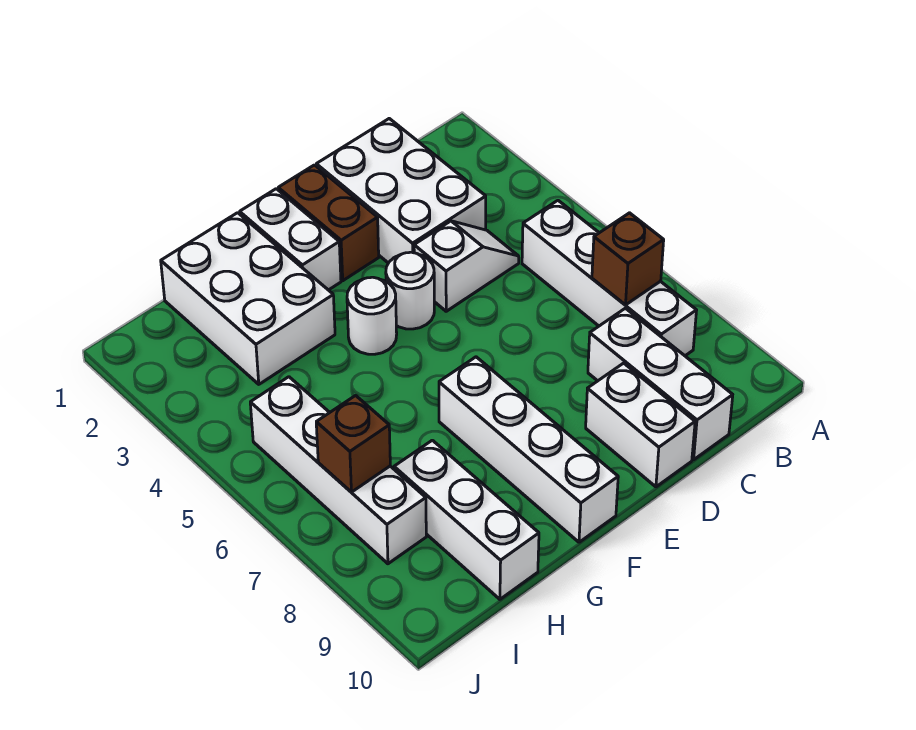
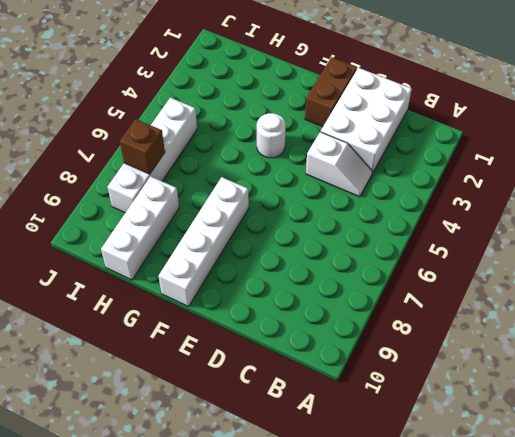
none -> white 1x4 brick [522,201,697,356]
none -> white 1x3 brick [588,308,733,460]
none -> white 1x2 brick [586,363,695,487]

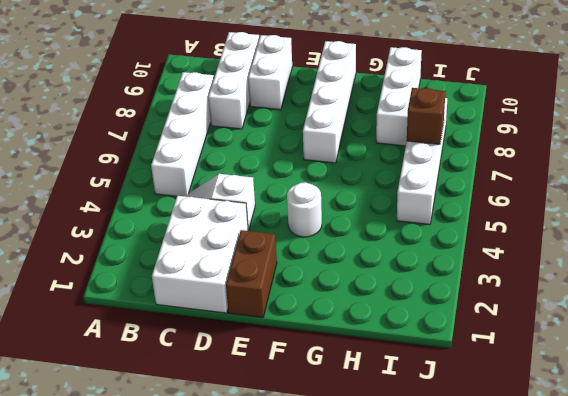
none -> white 1x1 round brick [386,252,434,329]
none -> white 1x2 brick [240,189,341,290]
none -> white 2x3 brick [161,213,335,384]

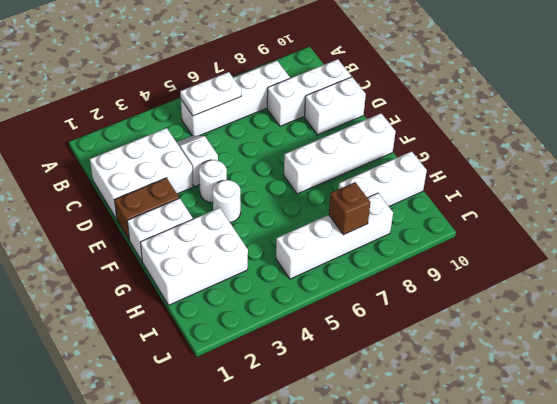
white 1x2 plate [180,72,241,116] -> none
none -> brown 1x1 brick [592,213,664,305]

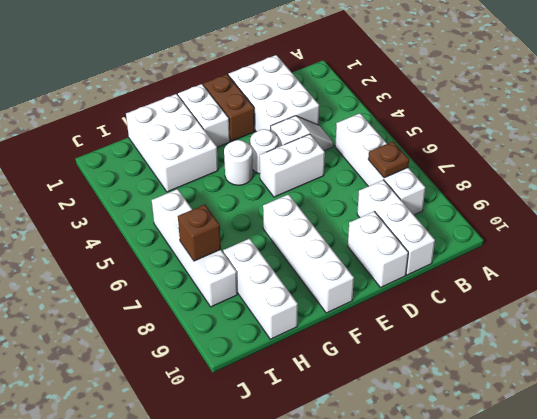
brown 1x1 plate [368,141,409,178] -> brown 1x1 brick [592,213,664,305]
white 1x2 brick [260,134,325,197] -> none

